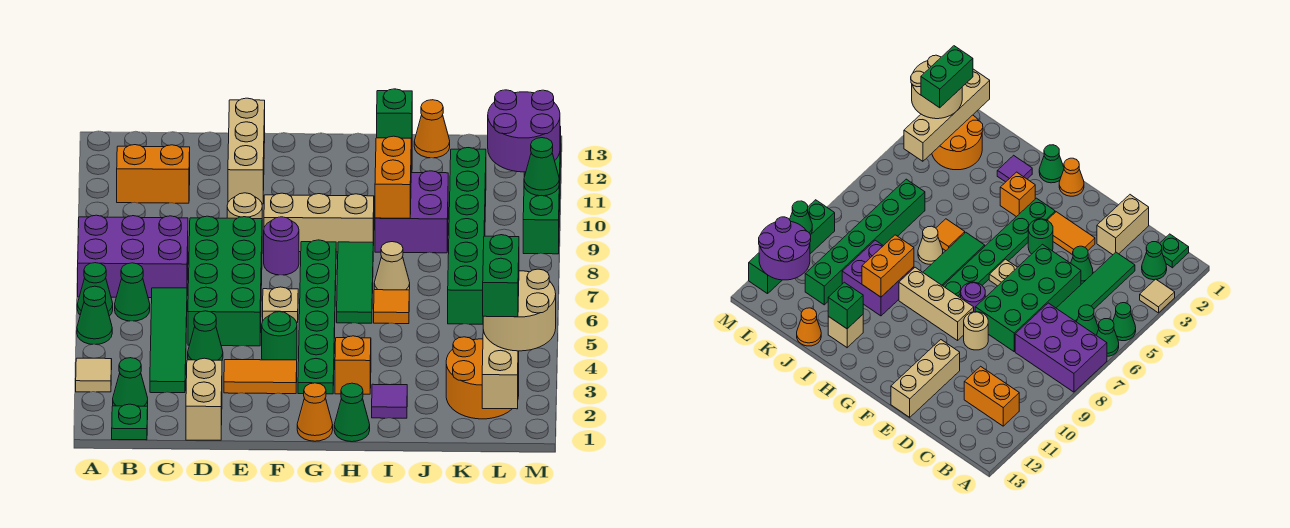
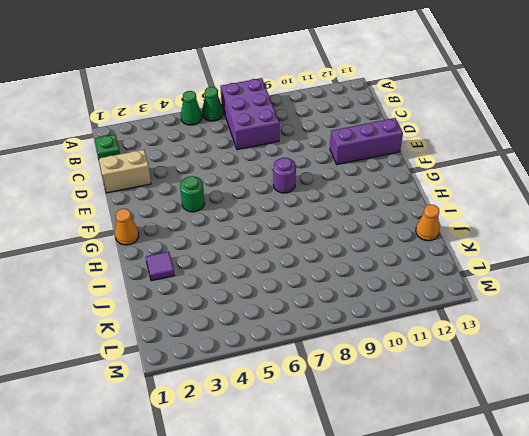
purple 1x3 brick [330,118,403,164] -> tan 1x3 brick [228,98,265,204]
none -> tan 1x1 tile [76,358,112,392]
none -> green 1x1 cone [113,358,148,406]
none -> green 1x1 cone [115,263,150,321]
none -> orange 1x2 brick [117,145,190,203]

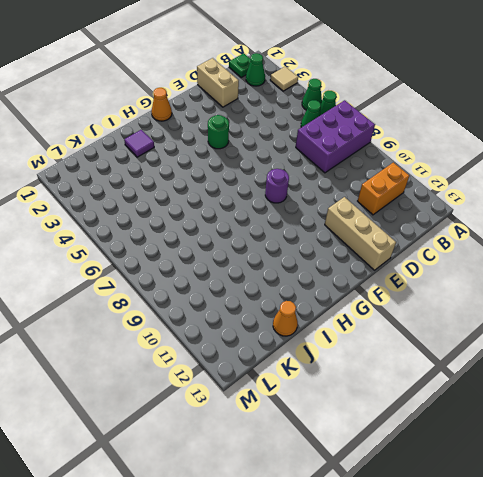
none -> green 1x4 tile [150,288,187,393]
none -> green 1x1 cone [188,311,223,360]
none -> green 2x4 brick [188,216,262,346]
none -> orange 1x2 tile [224,360,297,394]

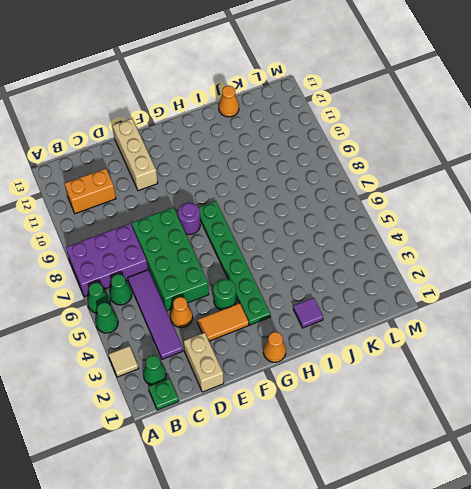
purple 1x4 tile [128,270,183,359] -> green 1x4 tile [150,288,187,393]
orange 1x1 cone [170,297,193,328] -> green 1x1 cone [188,311,223,360]
none -> tan 1x1 round brick [227,193,262,219]
none -> tan 1x1 plate [263,287,298,323]
none -> tan 1x3 brick [264,193,374,252]
none -> green 1x1 cone [334,383,370,442]

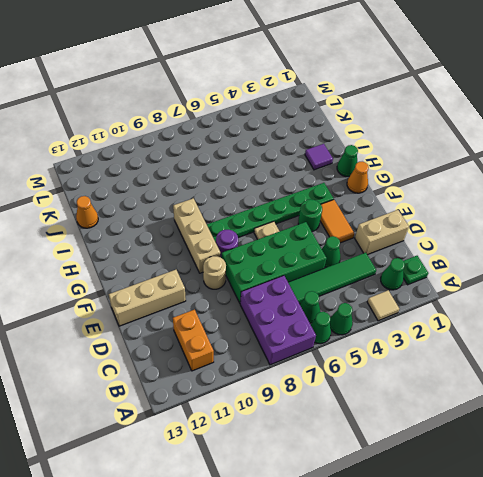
none -> orange 1x1 brick [335,336,371,394]
none -> green 1x3 tile [337,242,373,323]
none -> orange 1x1 tile [374,290,409,324]
none -> tan 1x1 cone [374,242,410,290]

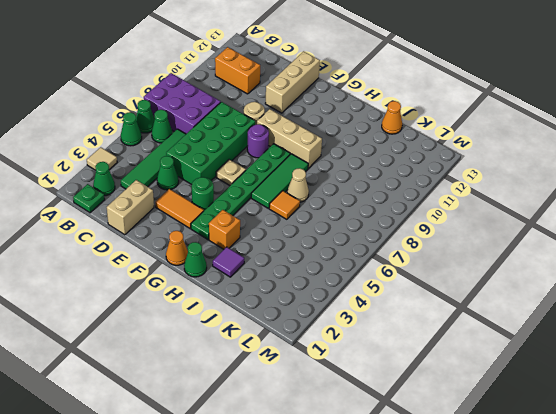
none -> purple 2x2 brick [375,171,448,253]
none -> tan 1x1 brick [828,315,863,348]
none -> orange 2x2 round brick [446,337,519,419]
none -> green 1x6 brick [448,148,486,324]

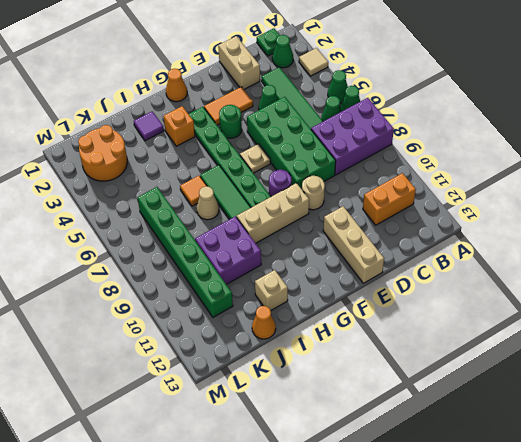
none -> green 1x1 cone [334,383,370,442]
none -> green 1x4 brick [523,127,561,254]
none -> orange 1x2 brick [375,136,412,218]
none -> green 1x1 brick [377,89,412,147]

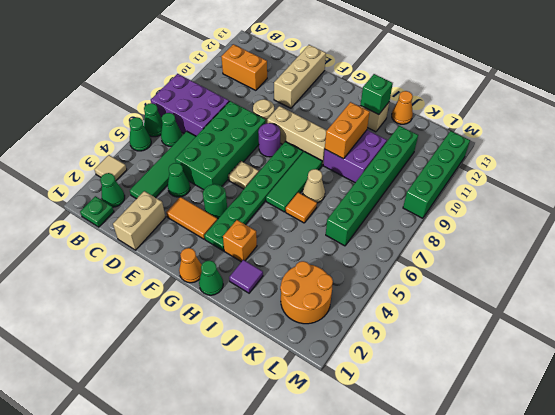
none -> tan 1x4 brick [482,330,519,409]
none -> purple 2x2 round brick [488,90,560,172]
none -> green 1x1 cone [524,138,559,196]
none -> tan 2x2 round brick [483,269,556,351]

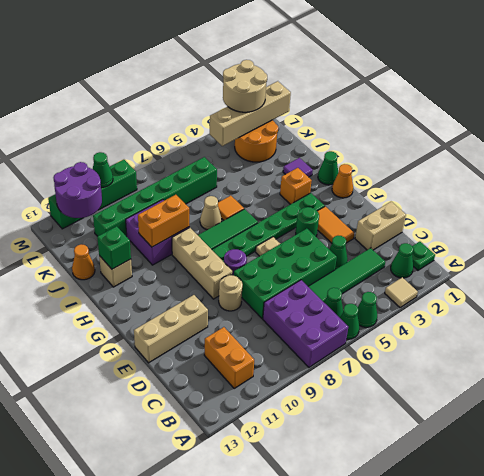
none -> green 1x2 brick [483,235,519,317]

